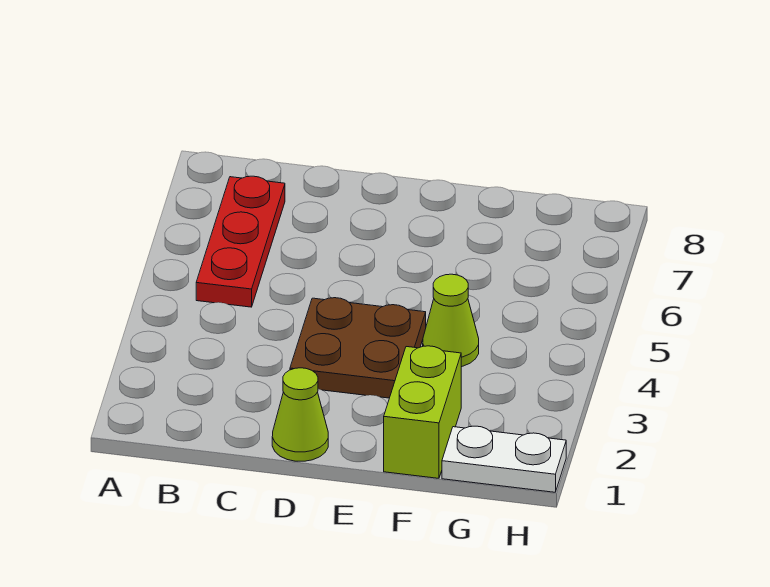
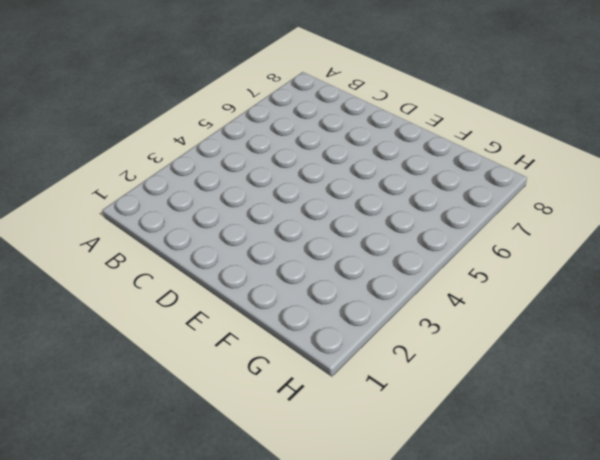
none -> red 1x3 plate [196,176,285,307]
none -> lime 1x1 cone [272,368,328,461]

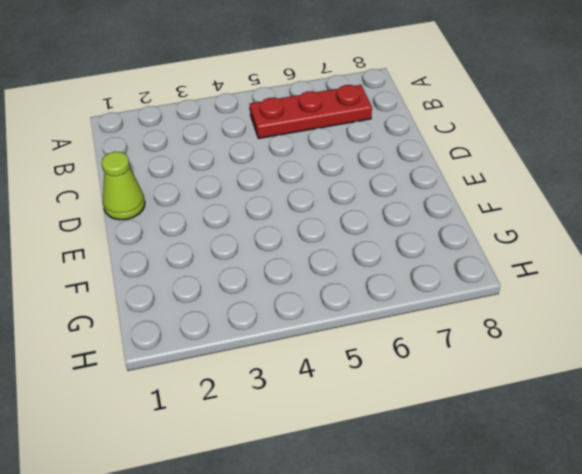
none -> brown 2x2 plate [290,298,426,398]
none -> lime 1x2 brick [384,346,461,478]

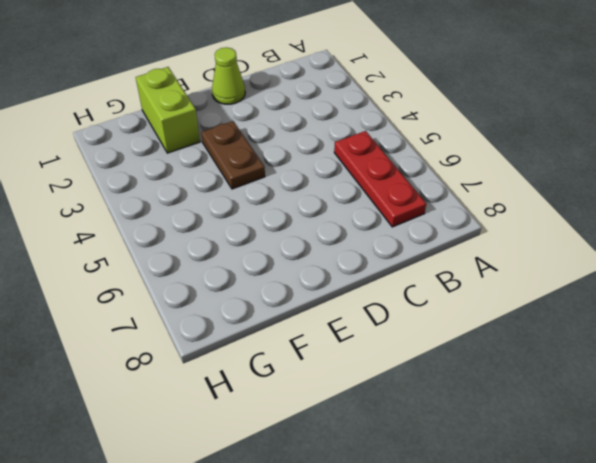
brown 1x2 plate [201,121,265,189] -> brown 2x2 plate [290,298,426,398]
none -> lime 1x1 cone [423,274,479,367]
none -> white 1x2 plate [442,426,566,492]

